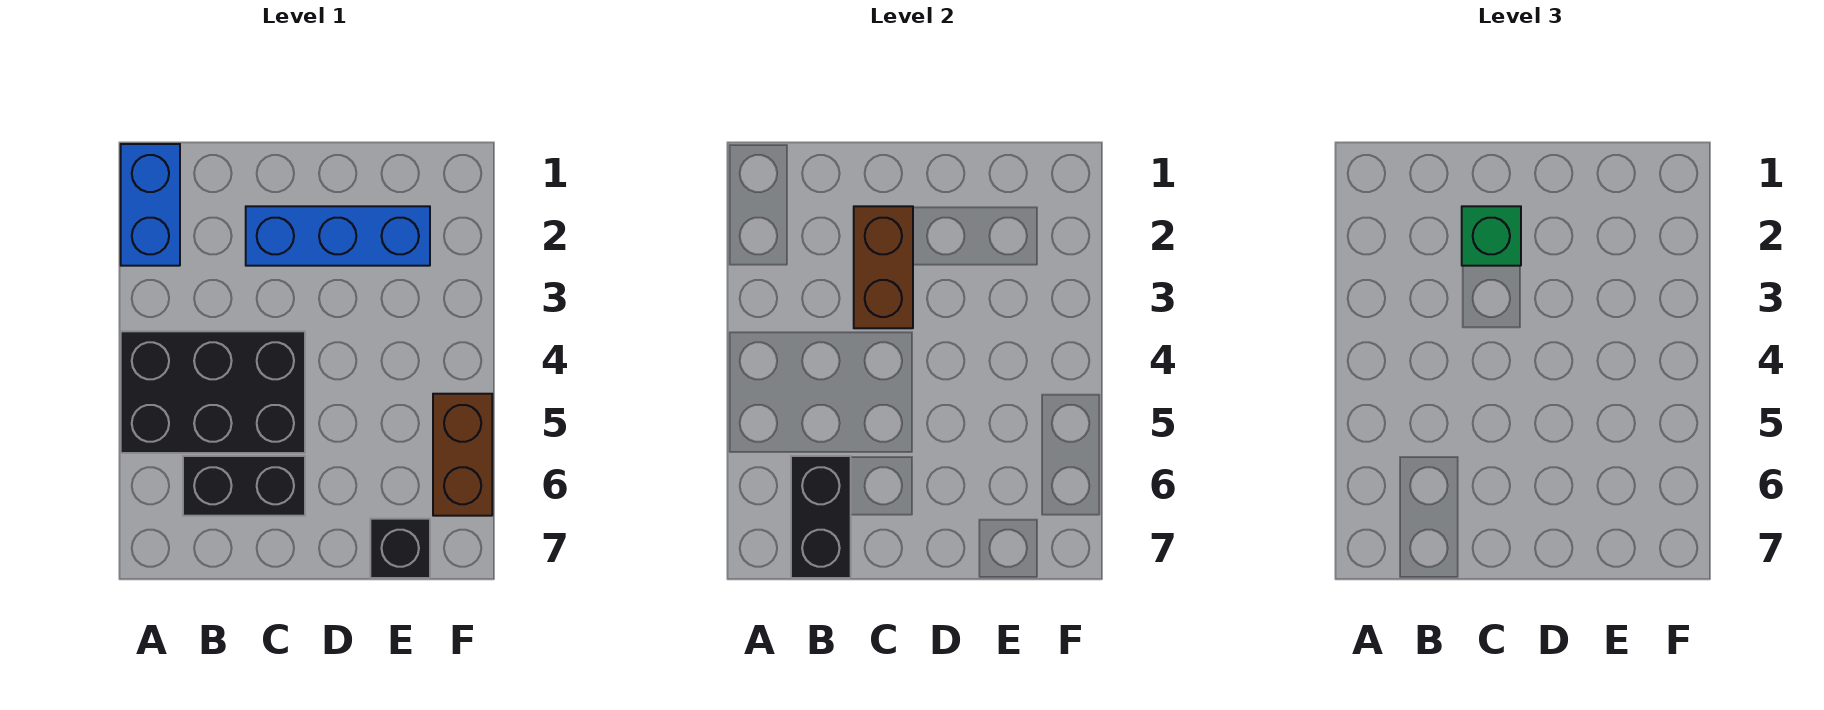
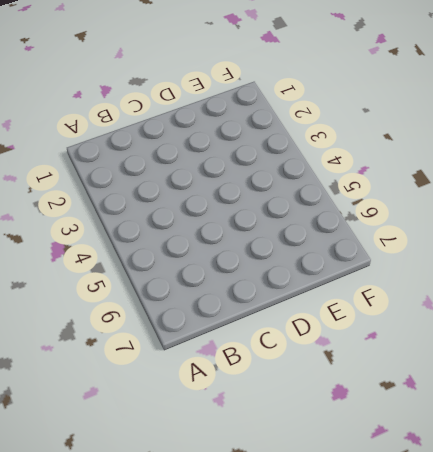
none -> blue 1x2 brick [121,144,180,266]
none -> black 2x3 brick [121,331,305,453]

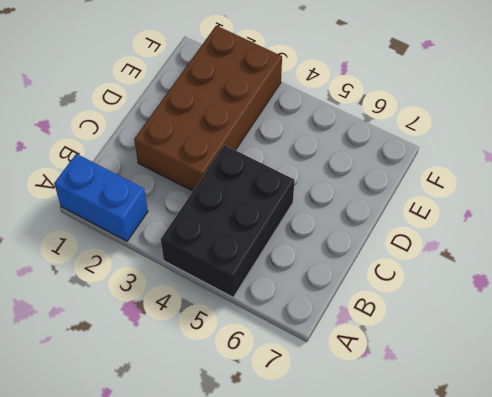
brown 2x4 brick [134,26,282,191] -> blue 1x3 brick [246,206,430,266]
none -> black 1x2 brick [183,456,305,516]
none -> black 1x1 brick [370,519,430,578]

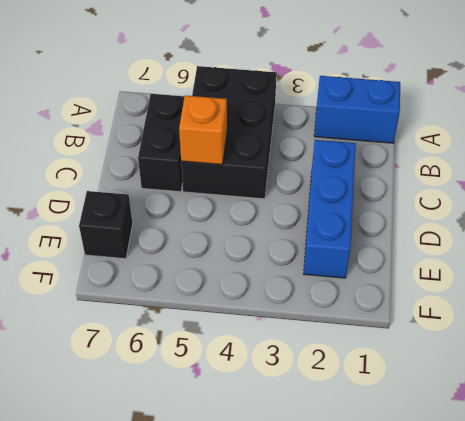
orange 1x1 brick [179,96,227,165] -> none
none -> brown 1x2 brick [433,394,492,516]
none -> black 1x2 brick [791,456,851,578]

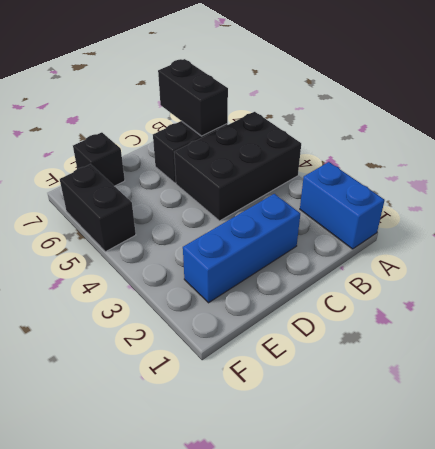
black 1x2 brick [60,164,136,252] -> brown 1x2 brick [433,394,492,516]
none -> brown 1x2 brick [854,206,913,328]
none -> green 1x1 brick [1462,206,1521,266]

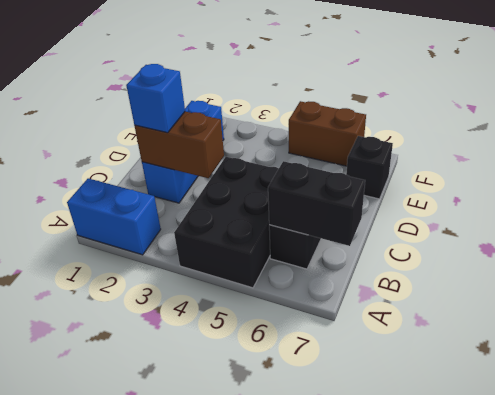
blue 1x1 brick [126,64,185,133] -> green 1x1 brick [1462,206,1521,266]

